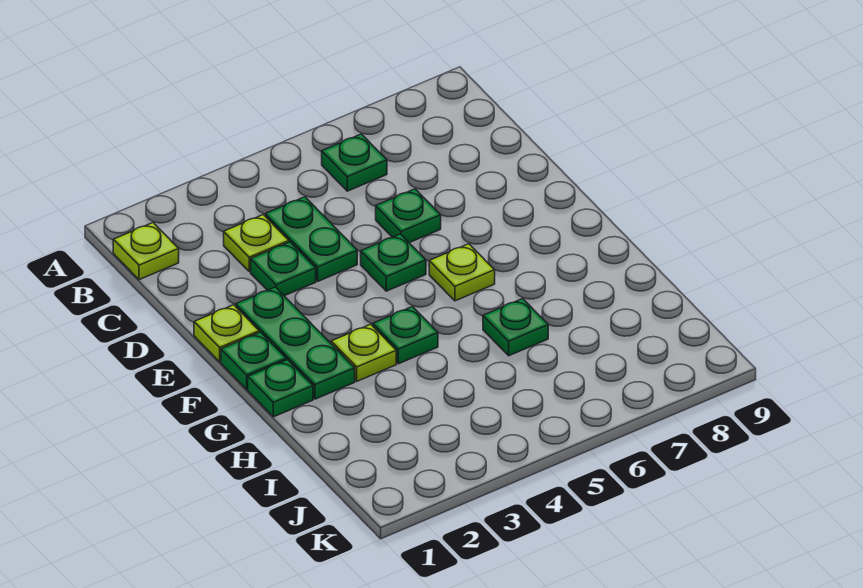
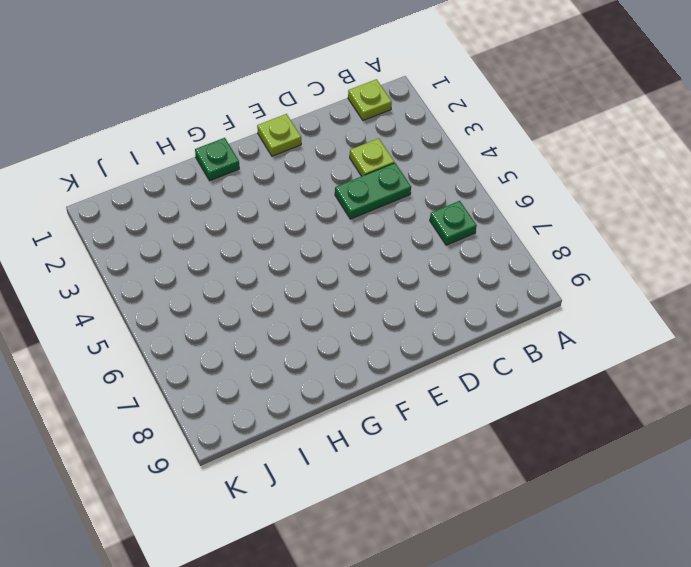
none -> green 1x1 plate [251,242,316,296]
none -> green 1x1 plate [376,189,441,243]
none -> green 1x3 plate [236,287,355,399]

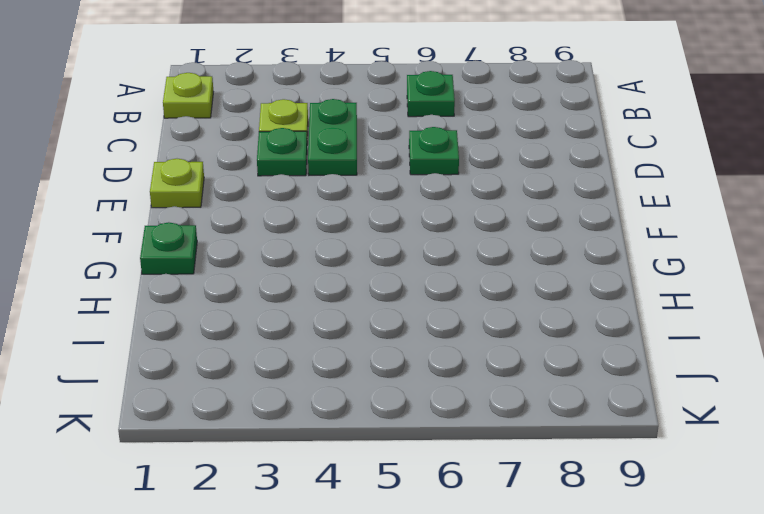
none -> green 1x3 plate [236,287,355,399]
none -> green 1x1 plate [361,234,426,291]
none -> green 1x1 plate [221,332,286,389]

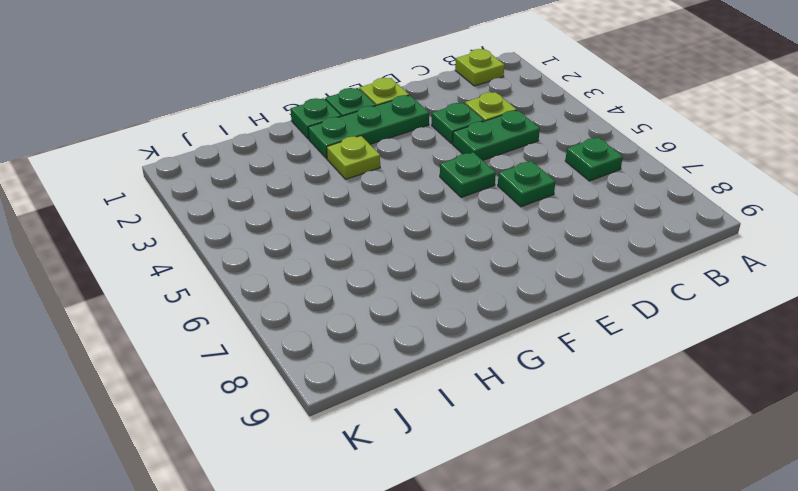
none -> lime 1x1 plate [429,244,495,301]
none -> green 1x1 plate [373,307,438,364]
none -> green 1x1 plate [483,299,548,356]

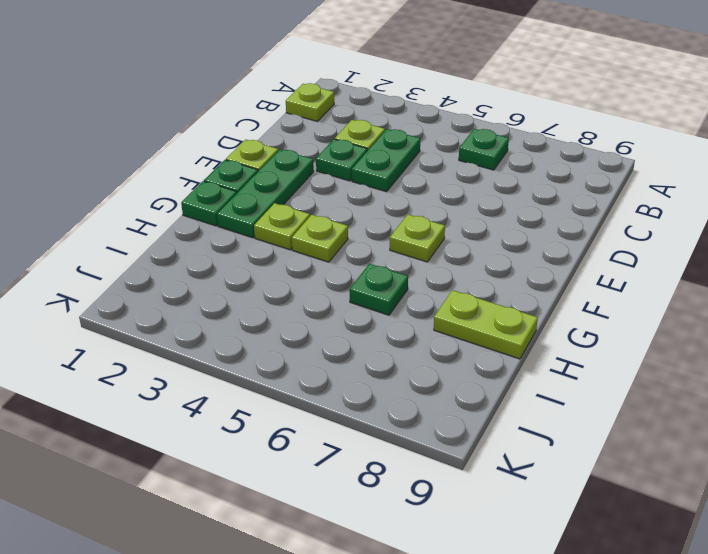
lime 1x1 plate [292,215,348,262] -> green 1x1 plate [373,307,438,364]
lime 1x2 plate [434,290,538,359] -> none
none -> green 1x1 plate [376,189,441,243]
none -> green 1x1 plate [361,234,426,291]

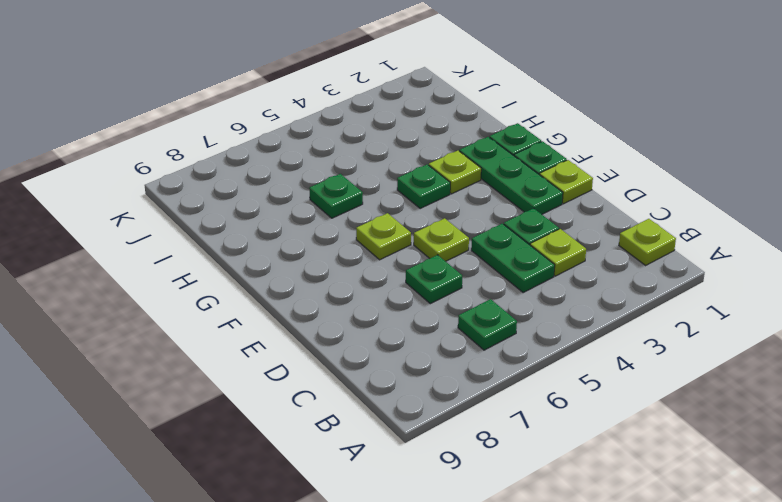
lime 1x1 plate [414,218,469,261] -> green 1x1 plate [361,234,426,291]

